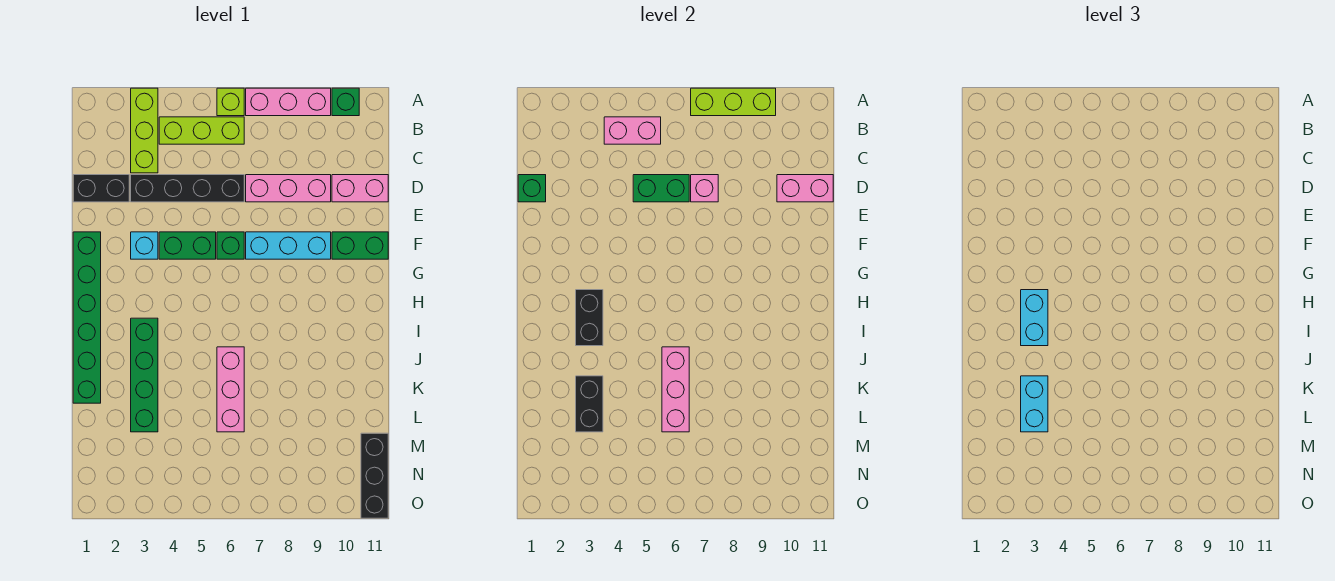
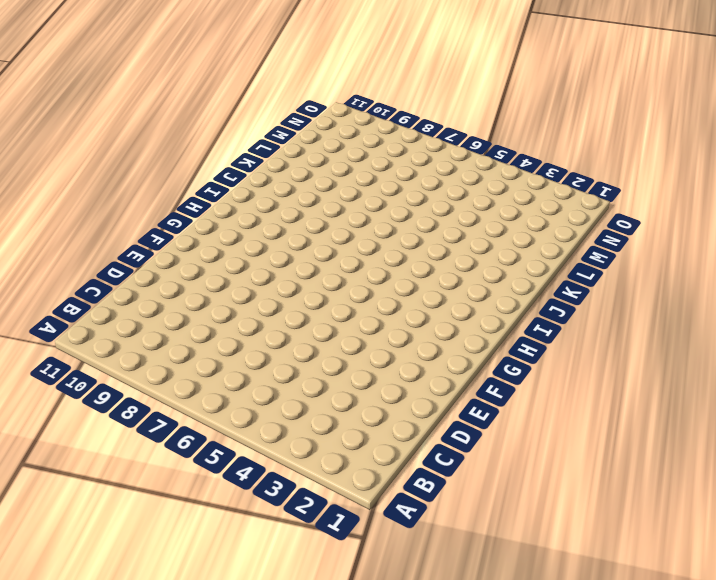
none -> lime 1x3 brick [131,88,158,173]
none -> lime 1x1 brick [217,88,244,116]
none -> pink 1x3 brick [246,88,331,116]

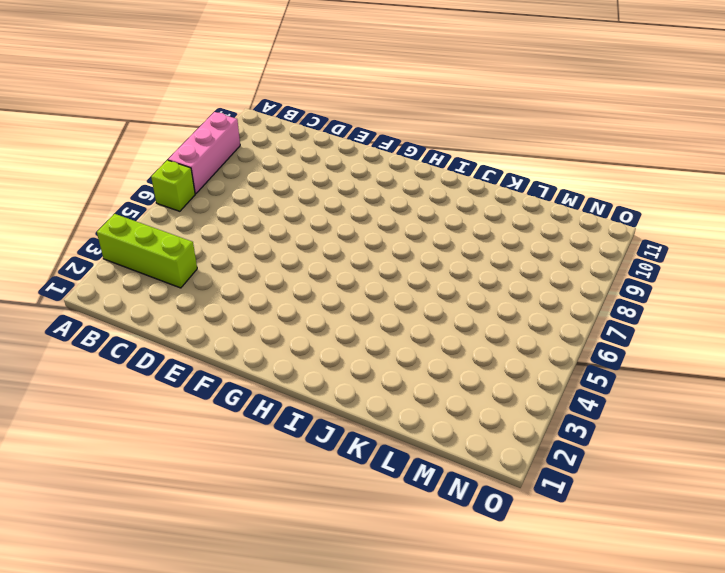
none -> green 1x1 brick [332,88,359,116]
none -> lime 1x3 brick [159,117,244,144]
none -> black 1x2 brick [73,175,129,202]

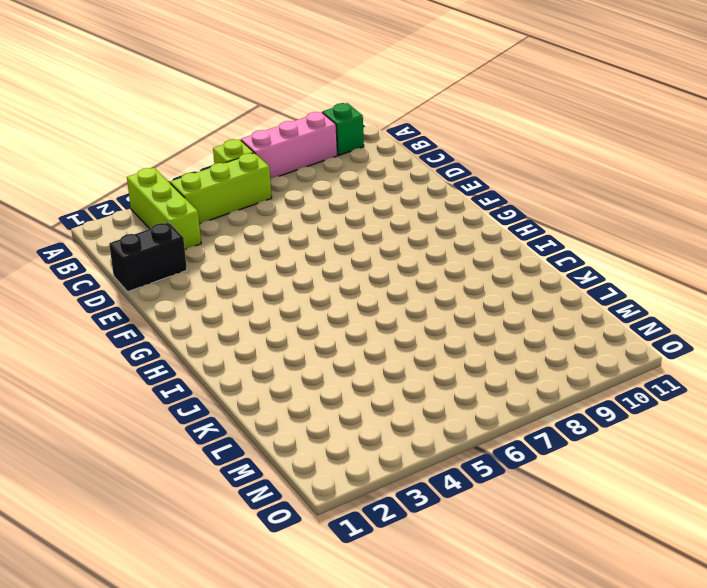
none -> black 1x4 brick [131,175,244,202]
none -> pink 1x3 brick [246,175,331,202]
none -> pink 1x2 brick [332,175,388,202]

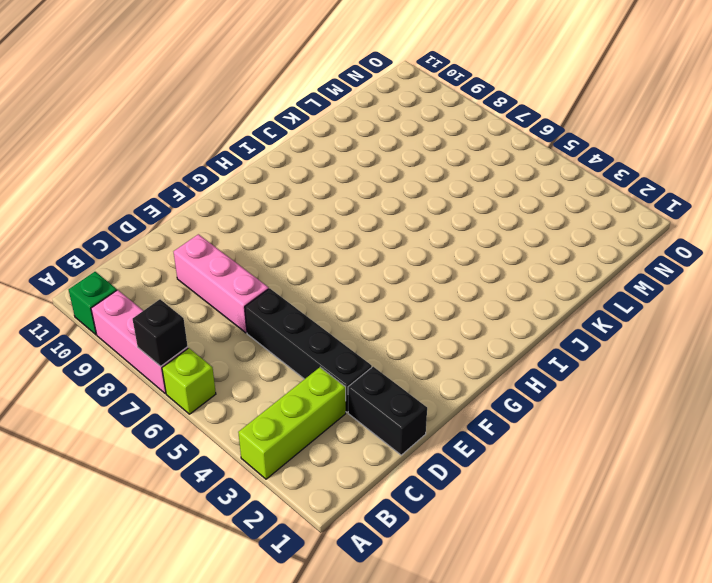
black 1x1 brick [133,299,188,366] -> lime 1x3 brick [691,88,776,116]
none -> lime 1x3 brick [159,117,244,144]
none -> pink 1x2 brick [332,175,388,202]
none -> green 1x6 brick [73,232,101,403]

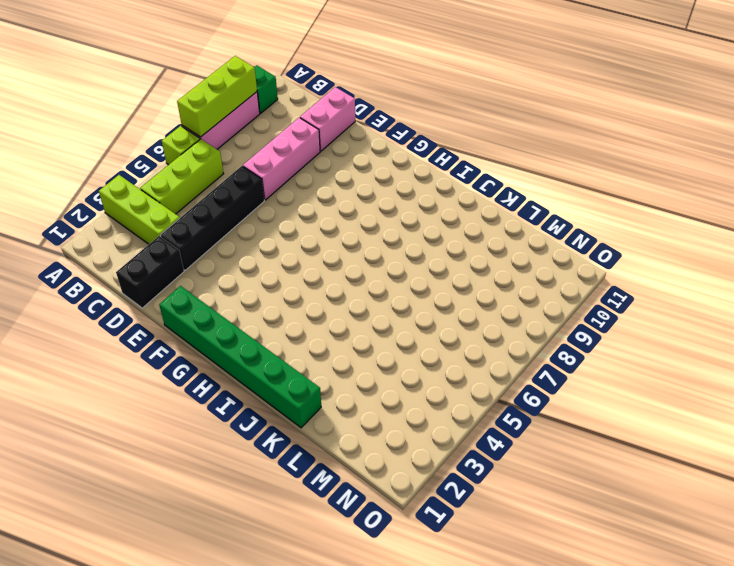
none -> cyan 1x1 brick [131,232,158,259]
none -> green 1x2 brick [159,232,216,259]
none -> green 1x1 brick [217,232,244,259]

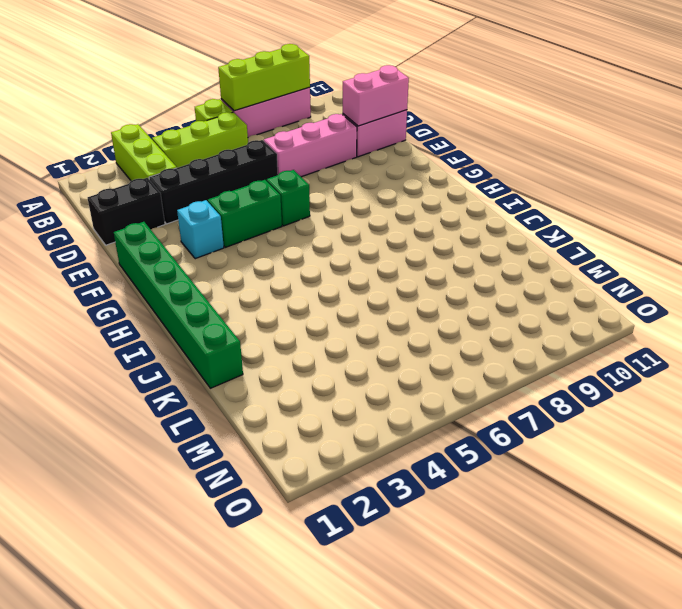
none -> green 1x1 brick [332,88,359,116]
none -> cyan 1x3 brick [246,232,331,259]
none -> green 1x2 brick [332,232,388,259]

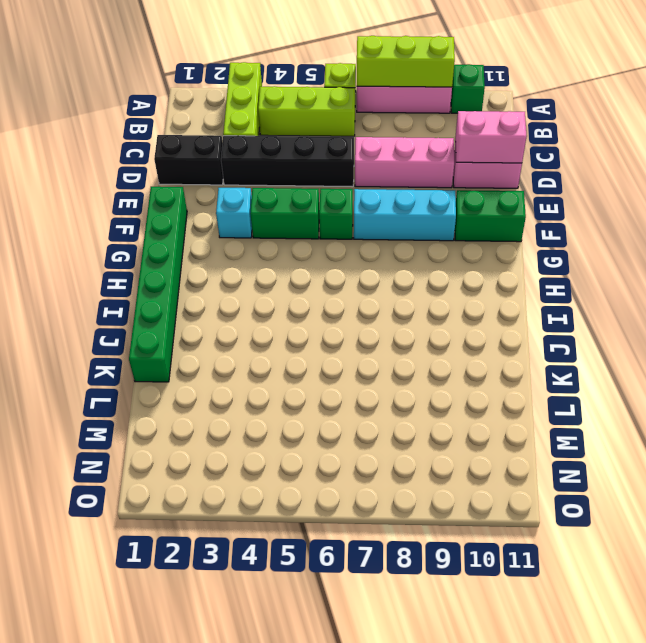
none -> green 1x4 brick [131,318,158,432]
none -> pink 1x3 brick [217,347,244,432]
none -> black 1x3 brick [361,433,388,518]

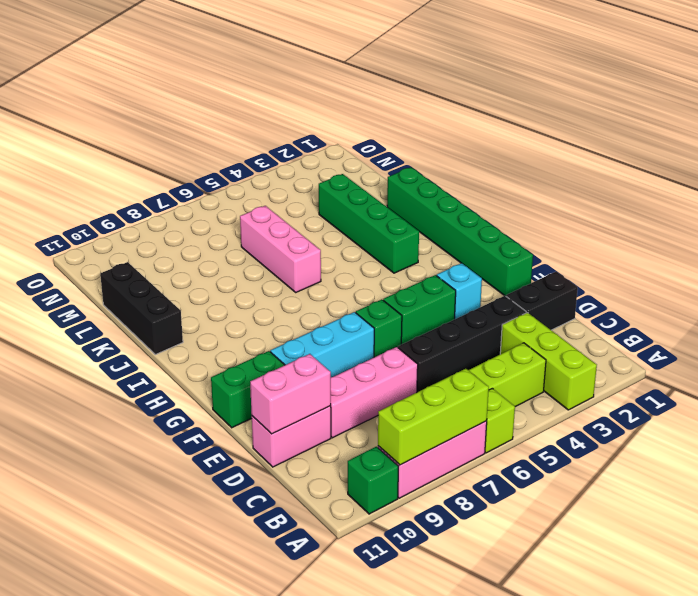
black 1x3 brick [100,262,183,354] -> black 1x3 brick moved to [361,433,388,518]
none -> pink 1x2 brick [604,117,661,144]
none -> green 1x1 brick [518,175,546,202]
none -> green 1x2 brick [633,175,689,202]

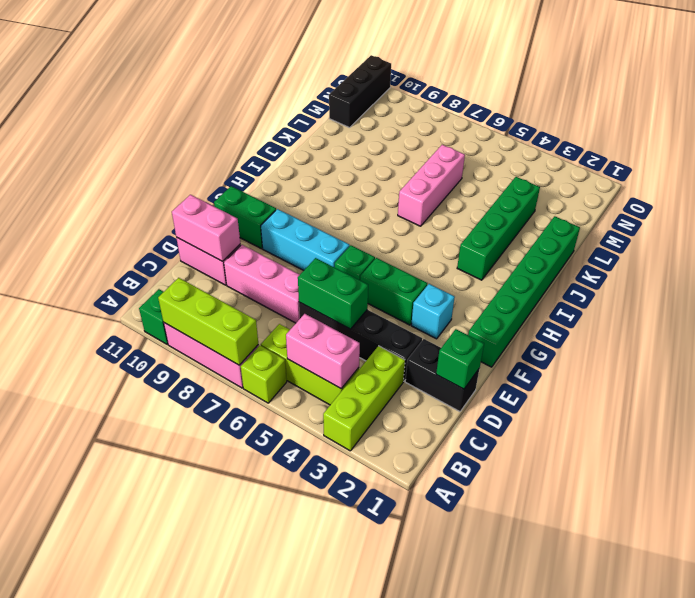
none -> pink 1x1 brick [691,175,718,202]
none -> black 1x2 brick [576,290,603,346]
none -> pink 1x3 brick [662,347,689,432]

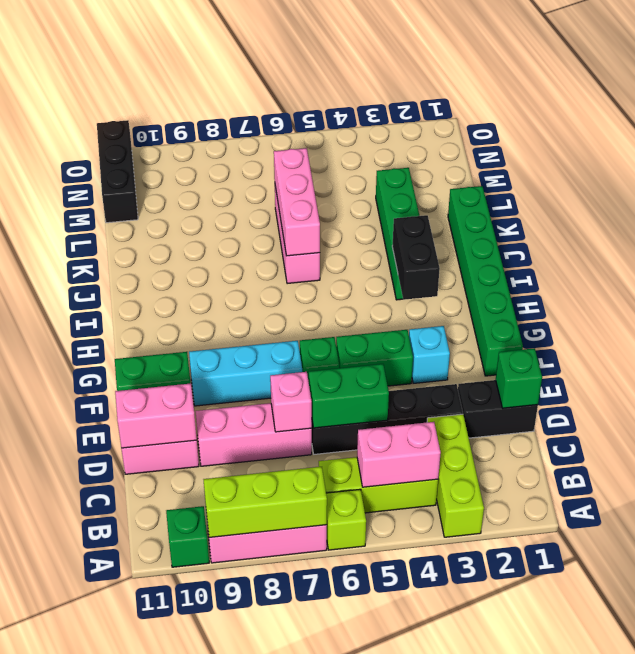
none -> black 1x2 brick [576,376,603,432]
none -> cyan 1x2 brick [1021,290,1048,346]
none -> cyan 1x2 brick [1021,376,1048,432]

